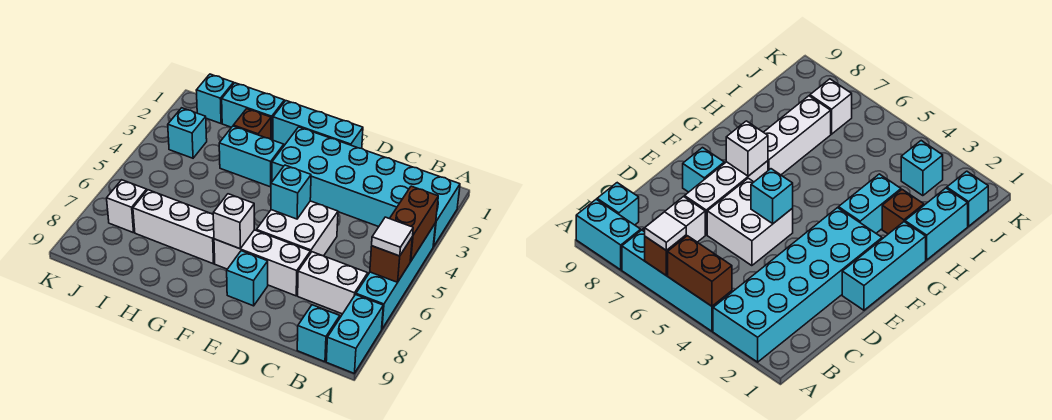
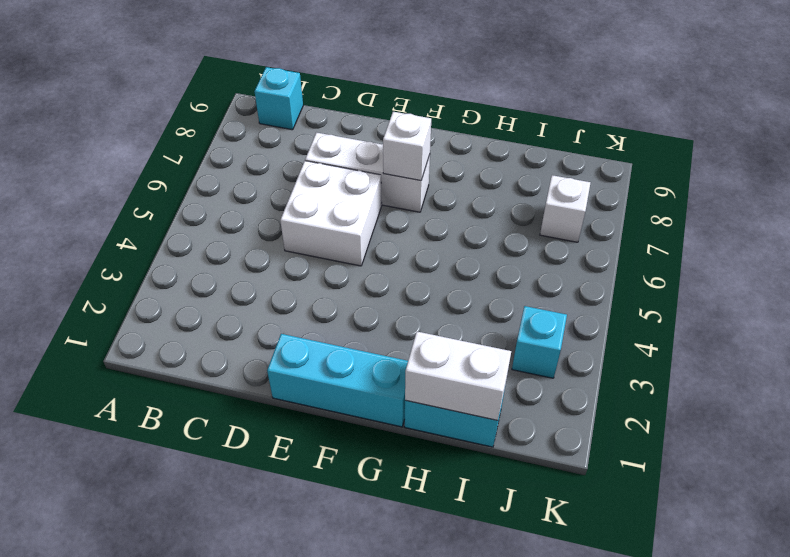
white 1x2 brick [405,332,511,420] -> white 1x2 brick moved to [298,252,368,314]
none -> cyan 2x6 brick [272,127,460,246]
none -> cyan 1x4 brick [356,223,436,329]
none -> cyan 1x2 brick [326,295,383,373]

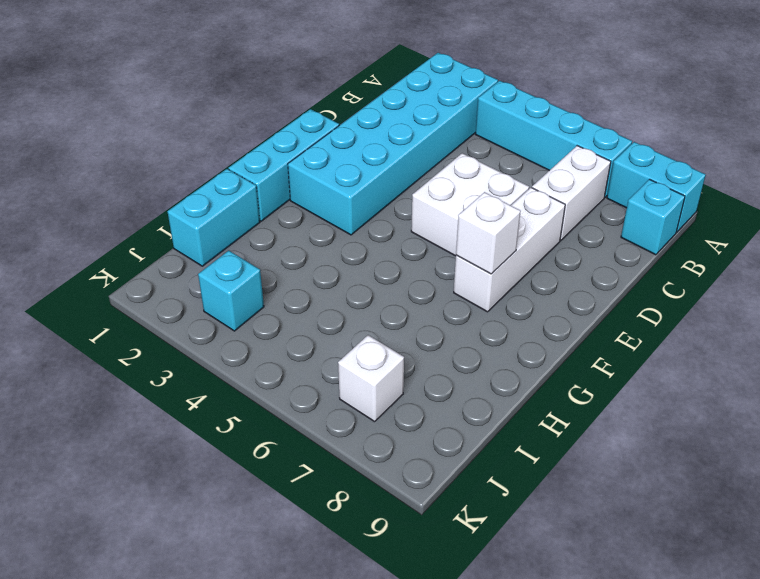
none -> cyan 1x1 brick [227,251,268,306]
none -> cyan 1x2 brick [219,126,284,187]
none -> white 1x3 brick [133,190,215,264]

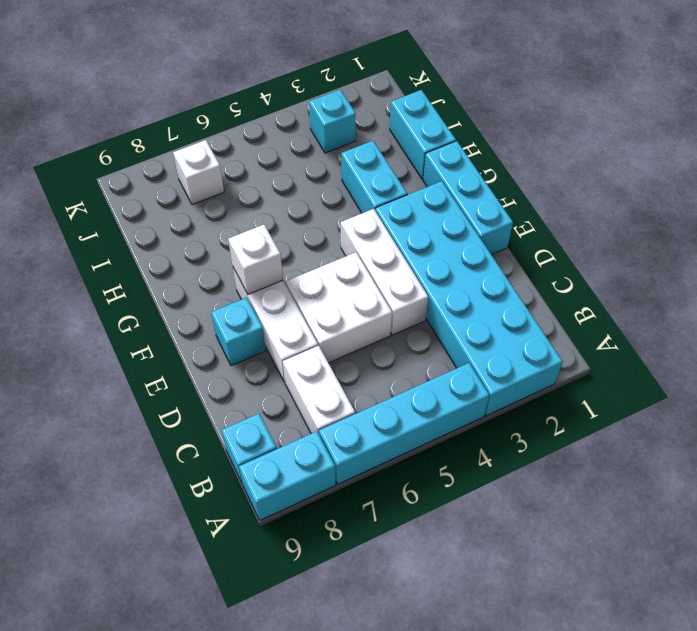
white 1x3 brick [341,209,428,335] -> white 1x3 brick moved to [133,190,215,264]
none -> brown 1x1 brick [233,109,271,139]
none -> cyan 1x1 brick [196,74,234,123]
none -> brown 1x2 brick [390,186,438,261]

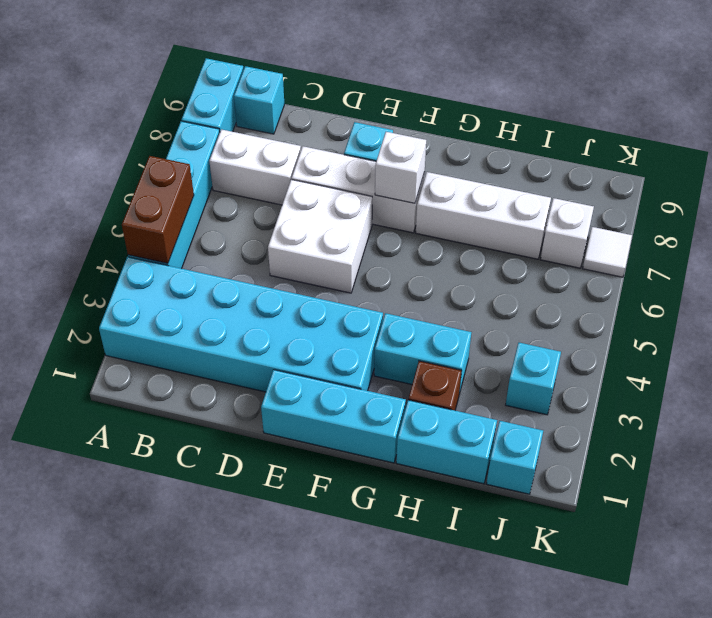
white 1x1 tile [583,227,632,277] -> white 1x1 tile moved to [372,217,413,256]
none -> brown 1x1 brick [370,238,412,282]
none -> cyan 1x1 brick [271,165,311,219]

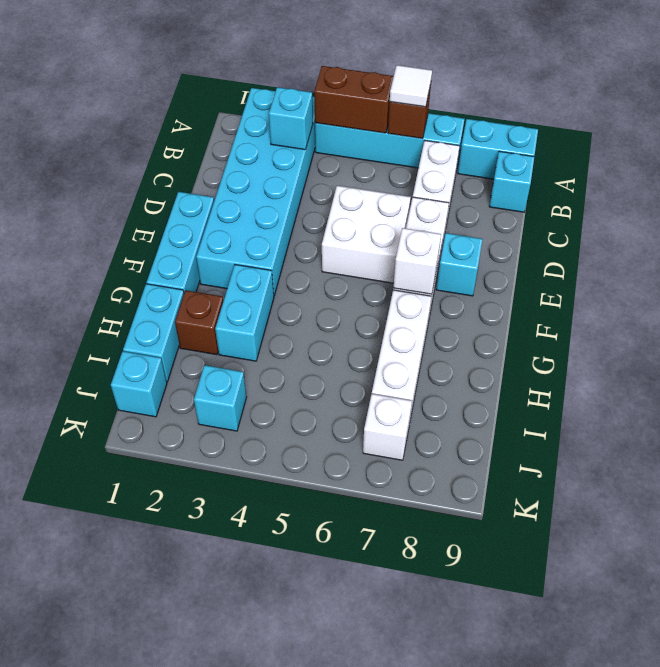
cyan 1x1 brick [269,87,313,150] -> cyan 1x1 brick moved to [271,165,311,219]

